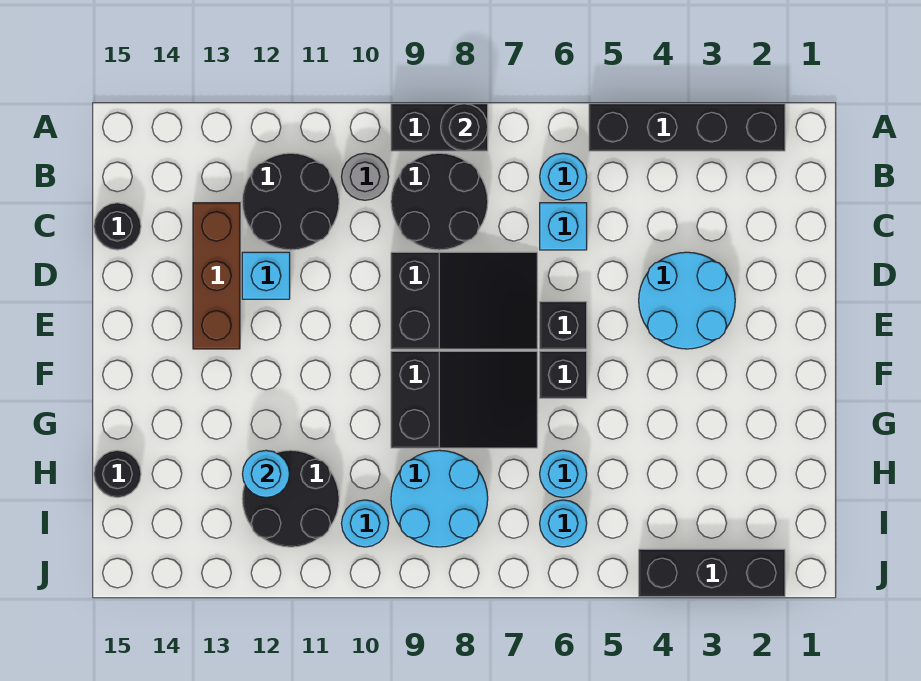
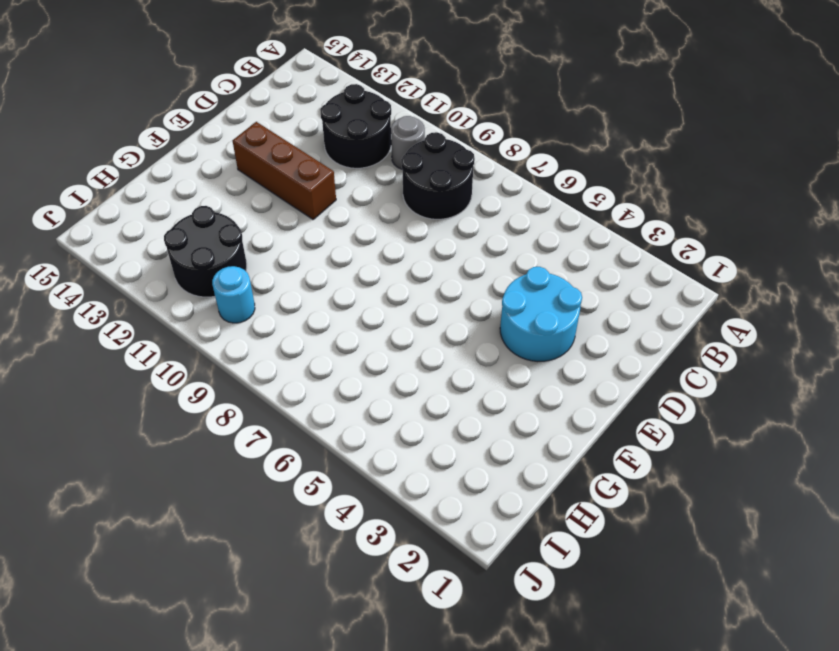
brown 1x3 brick [232,122,336,219] -> brown 1x3 brick turned to [193,203,240,349]
none -> black 1x4 brick [589,104,785,151]
none -> black 1x2 brick [391,104,488,151]
none -> cyan 1x1 round brick [540,153,587,200]

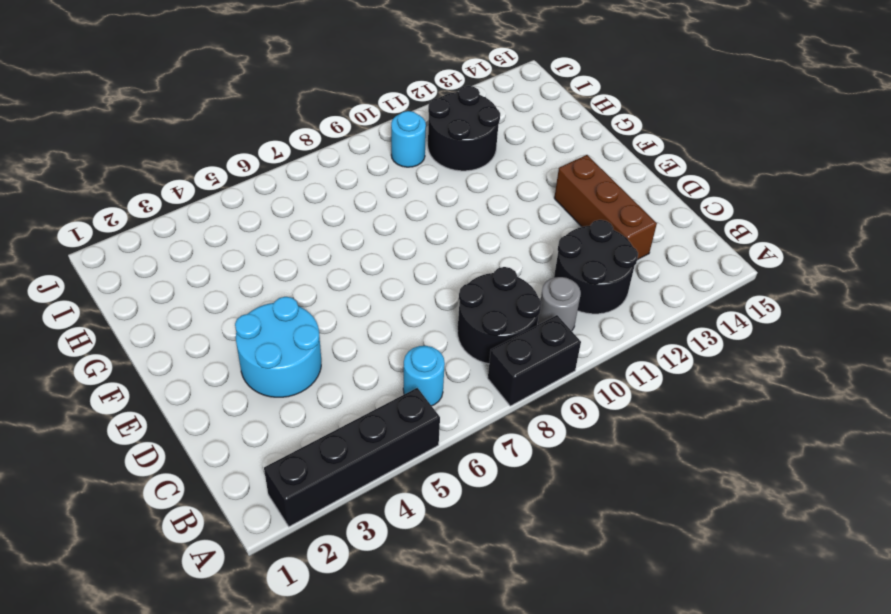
none -> cyan 1x1 brick [540,203,587,250]
none -> black 1x1 round brick [94,203,141,250]
none -> black 2x3 slope [391,252,537,349]

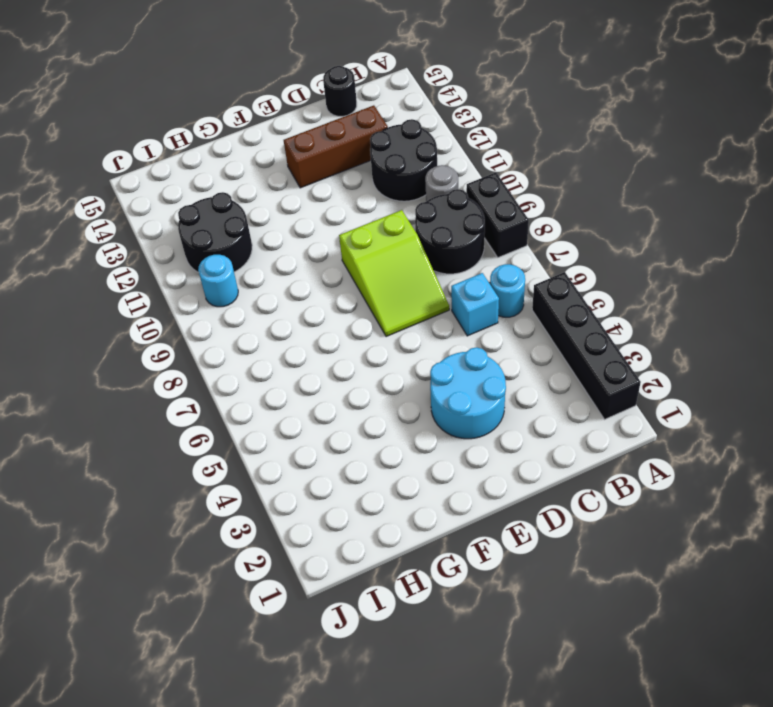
lime 2x3 slope [339,210,449,337] -> black 2x3 slope [391,252,537,349]
none -> cyan 1x1 brick [242,252,290,299]
none -> black 1x1 brick [540,302,587,349]
none -> black 1x1 brick [540,351,587,398]

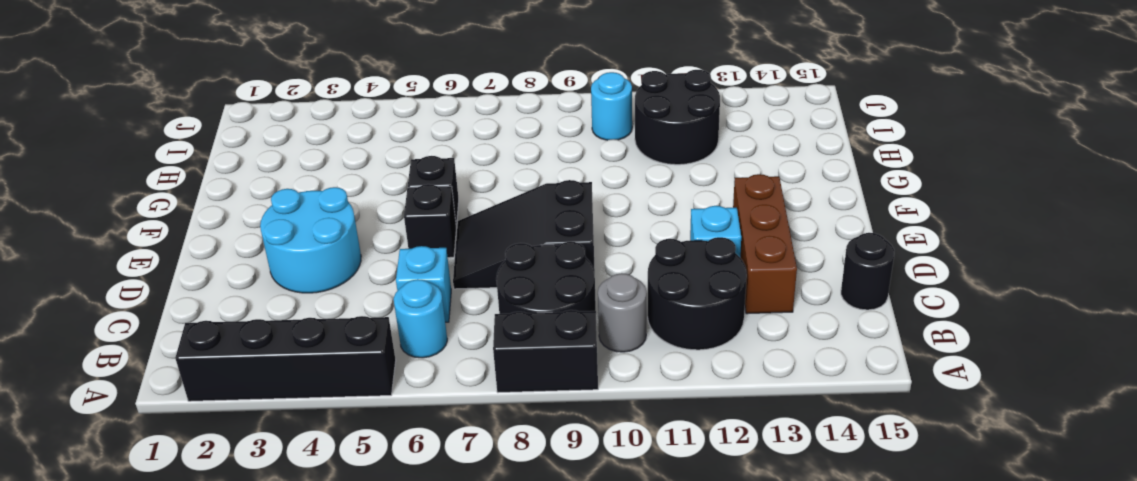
none -> black 2x3 slope [391,351,537,448]
none -> cyan 1x1 round brick [540,450,587,497]
none -> cyan 2x2 round brick [391,450,488,547]

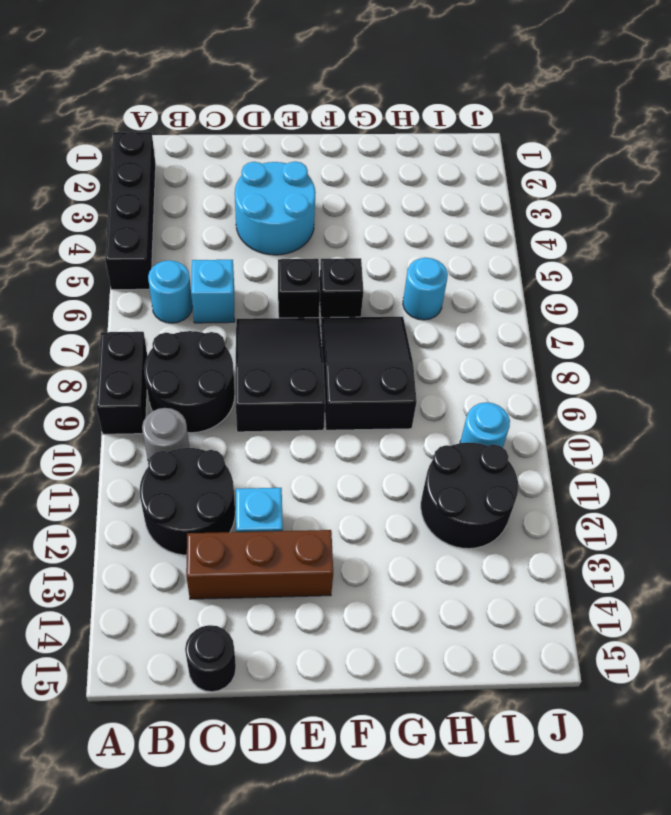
none -> cyan 2x2 round brick [391,450,488,547]
none -> black 1x1 round brick [94,450,141,498]
none -> cyan 1x1 round brick [540,500,587,547]

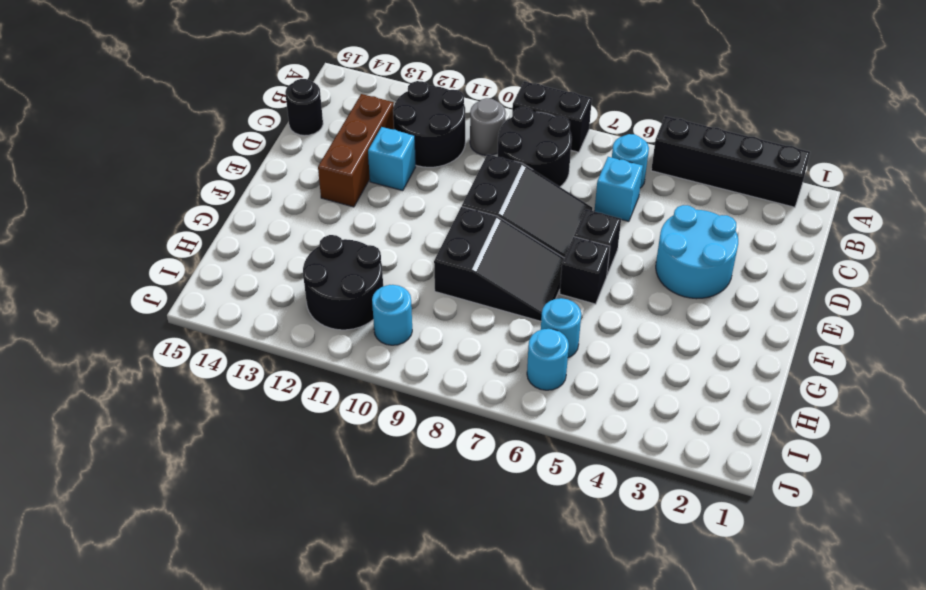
none -> cyan 2x2 round brick [391,450,488,547]
none -> black 1x1 round brick [94,450,141,498]
none -> black 1x3 brick [639,549,785,597]

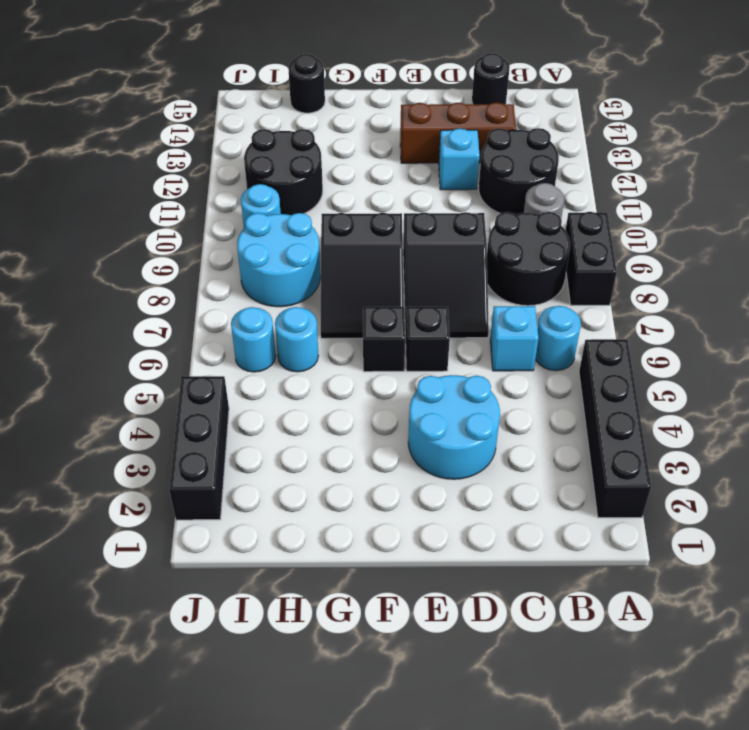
none -> black 1x1 round brick [441,104,488,151]
none -> cyan 1x1 round brick [243,450,290,497]

